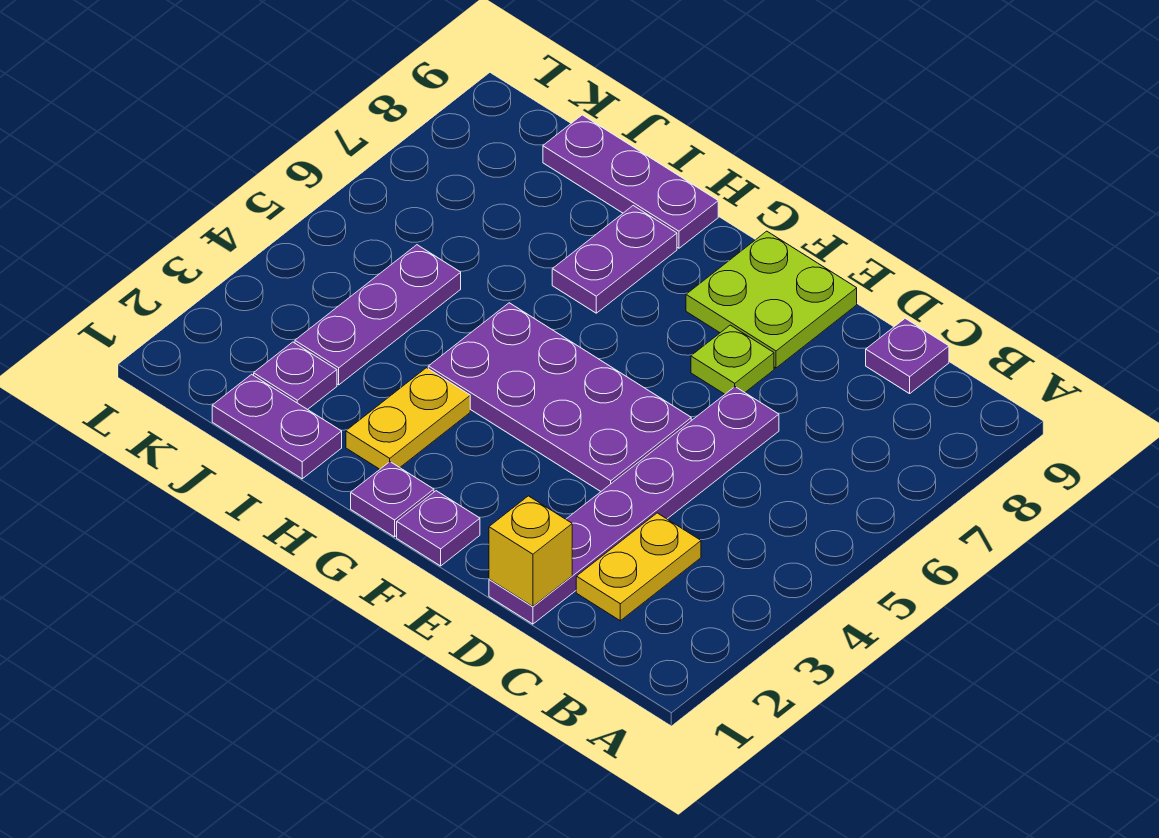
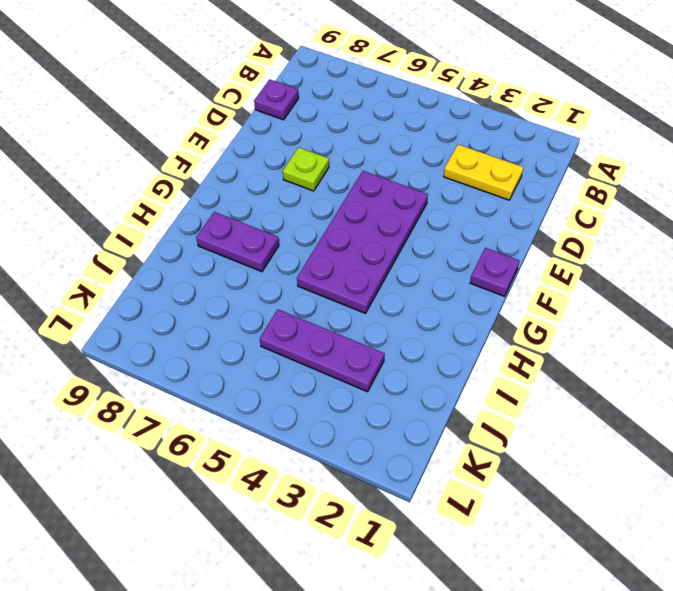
none -> purple 1x6 plate [489,387,779,624]
none -> lime 2x2 plate [686,231,857,368]
none -> purple 1x1 plate [351,462,434,537]

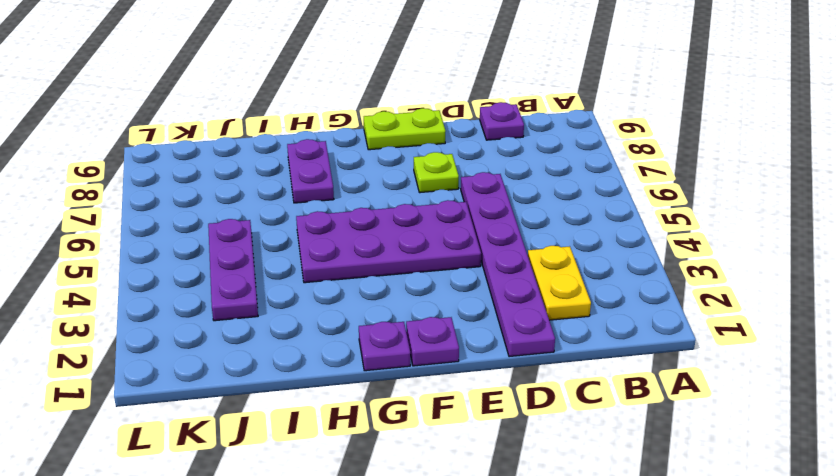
lime 1x2 plate [364,108,446,150] -> lime 2x2 plate [686,231,857,368]
none -> yellow 1x2 plate [346,368,470,469]
none -> purple 1x3 plate [543,115,718,248]
none -> purple 1x2 plate [212,374,342,479]

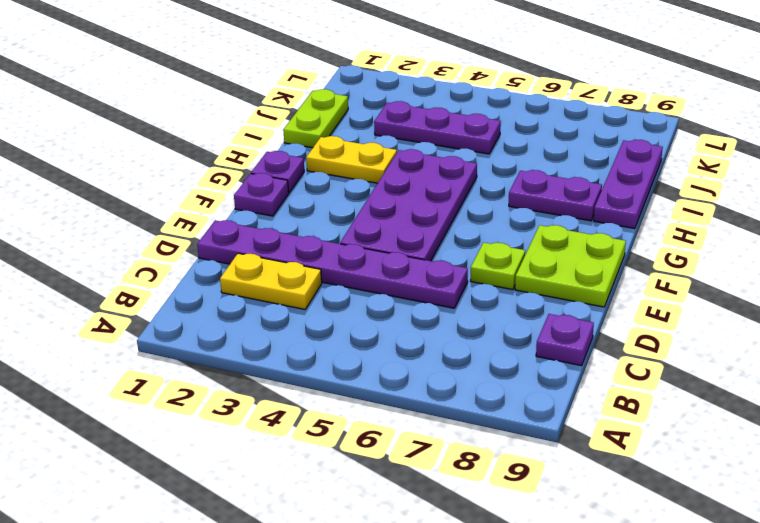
lime 1x2 plate [283,89,348,148] -> purple 1x2 plate [212,374,342,479]
none -> purple 1x1 plate [254,342,337,410]
none -> yellow 1x1 brick [489,496,572,606]

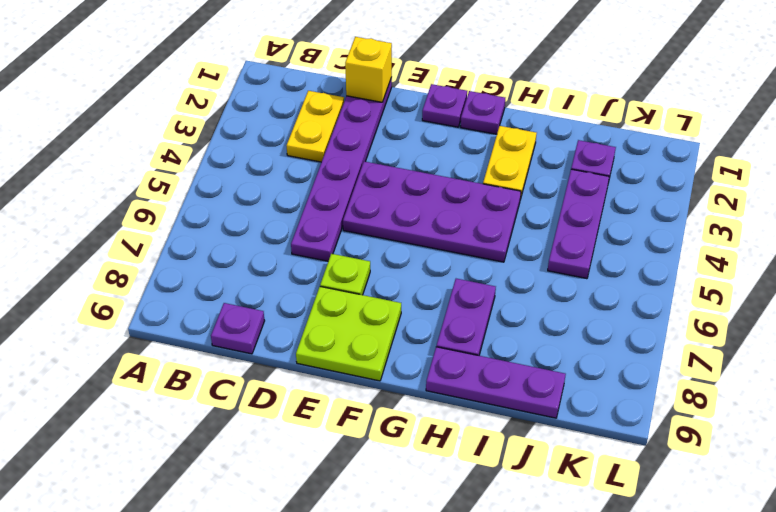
none -> purple 1x2 plate [212,374,342,479]

